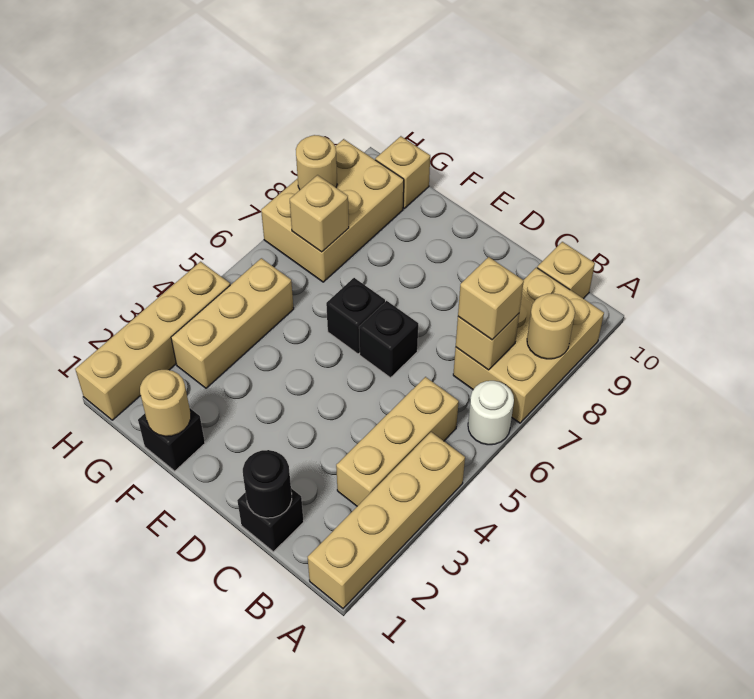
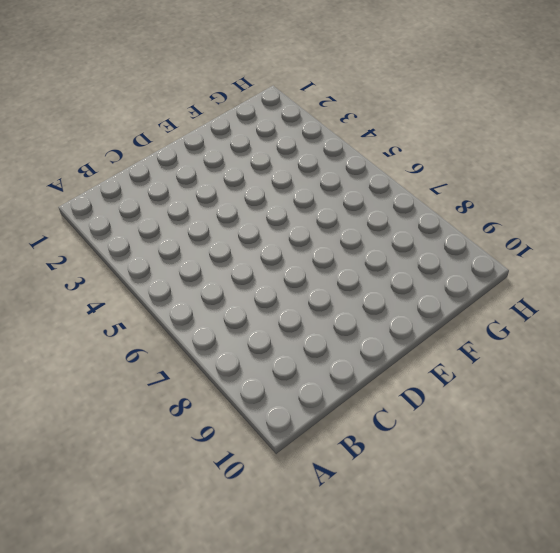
none -> tan 1x4 brick [308,432,465,609]
none -> white 1x1 round brick [468,381,514,445]
none -> tan 2x3 brick [453,267,604,423]

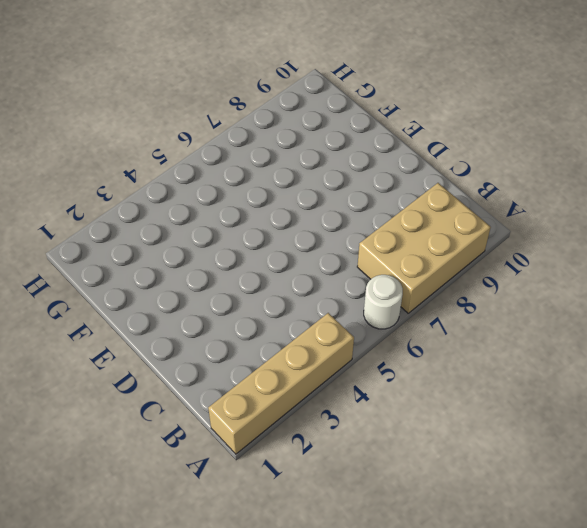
none -> tan 1x3 brick [336,377,459,506]
none -> tan 1x1 brick [537,242,595,299]
none -> black 1x1 brick [237,488,304,552]

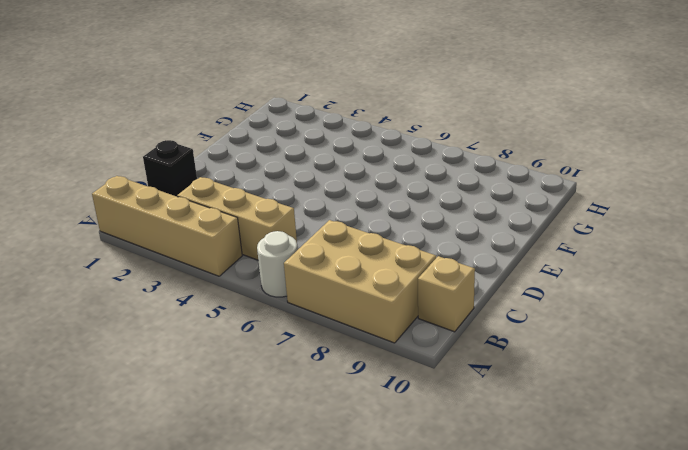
none -> black 1x1 brick [359,301,418,378]
none -> black 1x1 brick [326,278,385,354]
none -> black 1x1 brick [138,408,205,471]

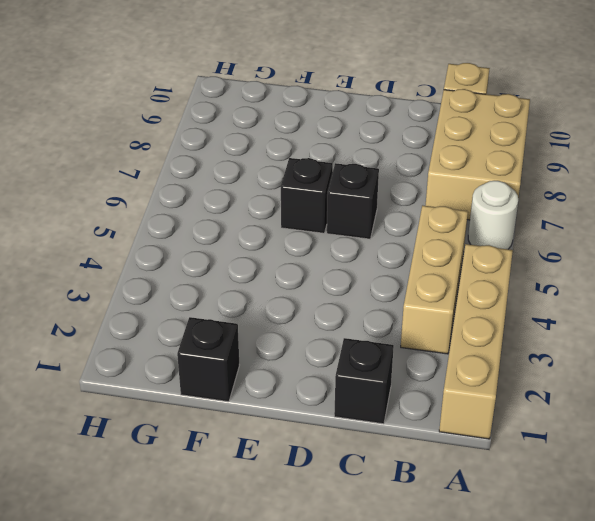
none -> tan 1x3 brick [171,258,294,388]
none -> tan 2x3 brick [261,139,404,282]
none -> tan 1x1 brick [375,136,430,208]

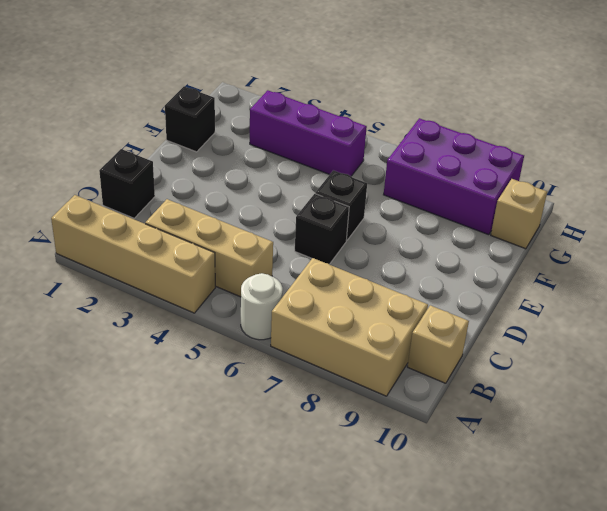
purple 1x3 brick [250,90,367,176] -> tan 1x3 brick [171,258,294,388]
purple 2x3 brick [384,118,524,235] -> tan 2x3 brick [261,139,404,282]
none -> tan 1x4 brick [75,262,230,420]
none -> tan 1x1 round brick [527,293,575,359]
none -> tan 1x1 brick [456,314,519,370]

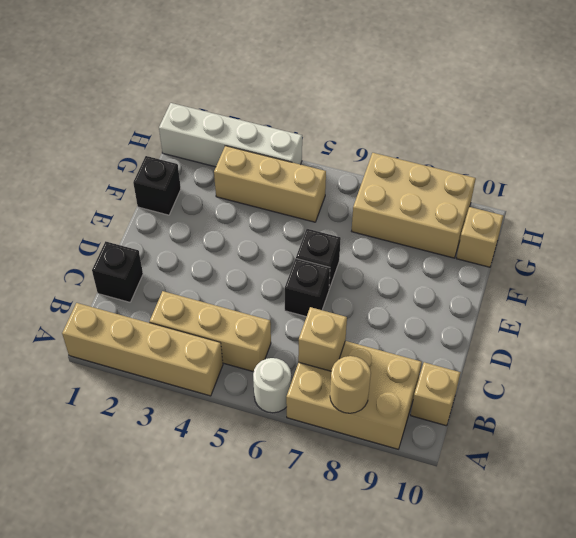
white 1x4 brick [159,103,302,167] -> tan 1x4 brick [75,262,230,420]
none -> black 1x1 round brick [243,450,292,518]
none -> tan 1x1 round brick [140,370,191,436]
none -> tan 1x1 brick [290,175,349,252]

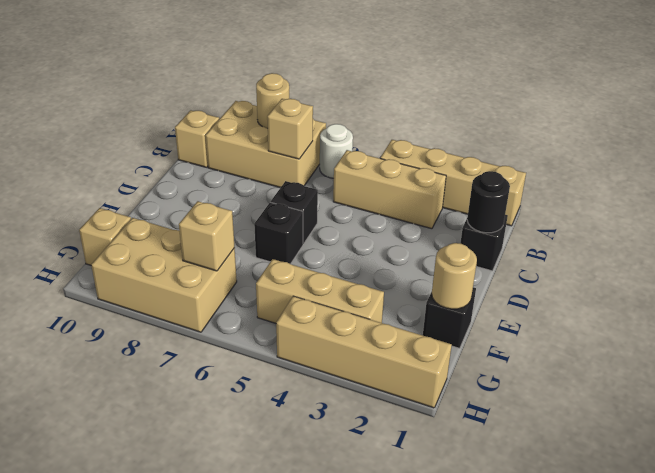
none -> tan 1x1 round brick [296,135,337,190]
none -> tan 1x1 brick [458,257,524,340]

